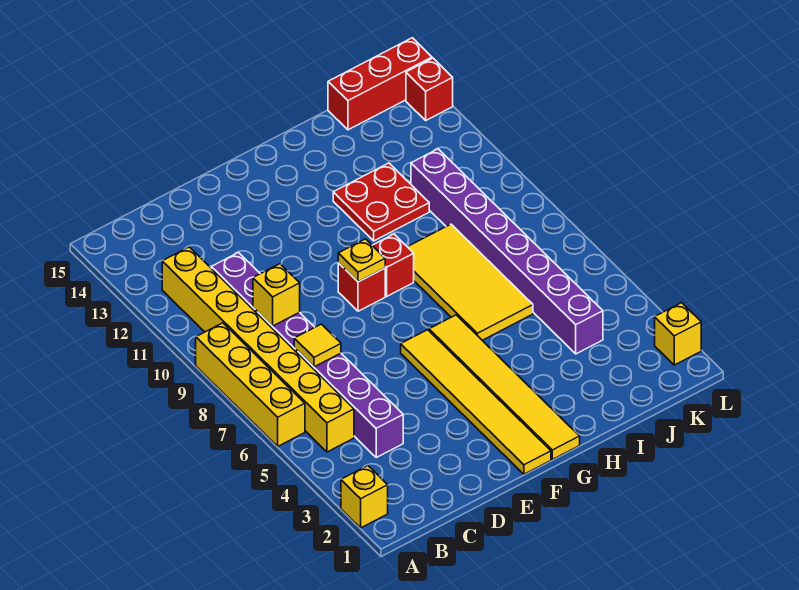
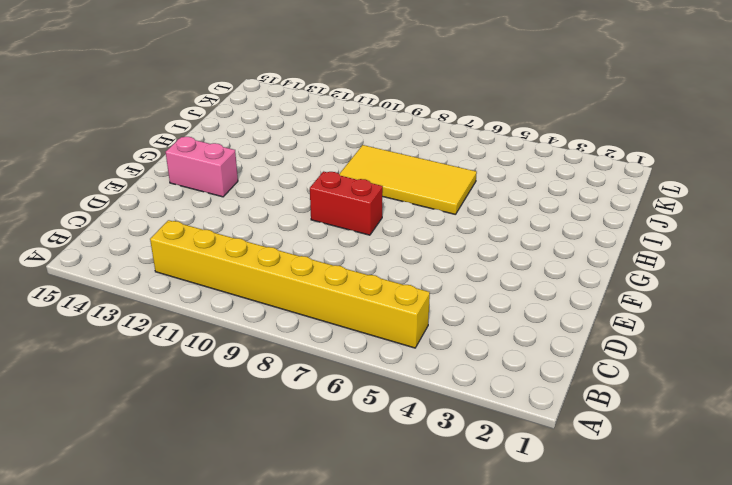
red 1x2 brick [310,172,383,235] -> red 1x1 brick [338,263,385,311]
pink 1x2 brick [166,137,238,197] -> none
none -> yellow 1x1 brick [341,466,388,528]
none -> yellow 1x4 brick [196,323,305,446]
none -> purple 1x8 brick [211,253,403,457]

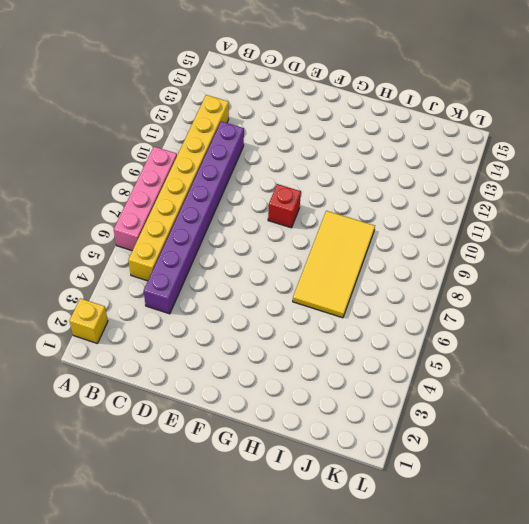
pink 1x4 brick [114,147,177,251] -> yellow 1x4 brick [196,323,305,446]
none -> yellow 1x6 tile [401,330,551,474]
none -> yellow 1x6 tile [429,315,580,459]
none -> red 1x1 brick [372,234,414,296]

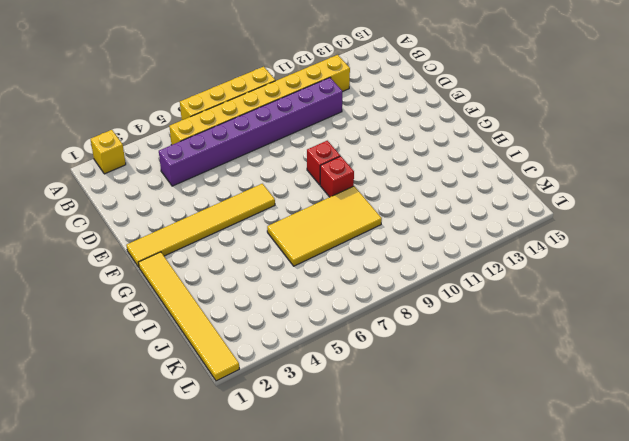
yellow 1x6 tile [138,252,239,381] -> yellow 1x6 tile turned to [429,315,580,459]
none -> red 2x2 plate [333,163,429,241]
none -> purple 1x8 brick [411,149,603,354]
none -> red 1x3 brick [328,38,432,130]

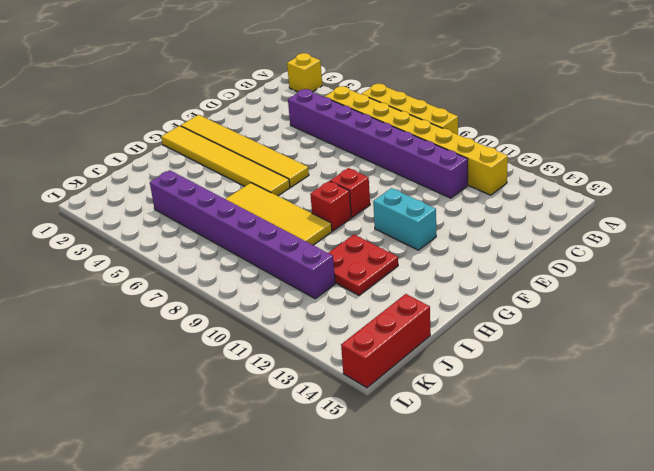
cyan 1x2 brick [373,188,436,250] -> none
none -> yellow 1x1 brick [655,303,701,365]
none -> red 1x1 brick [406,58,453,120]
none -> yellow 1x1 tile [294,324,341,367]

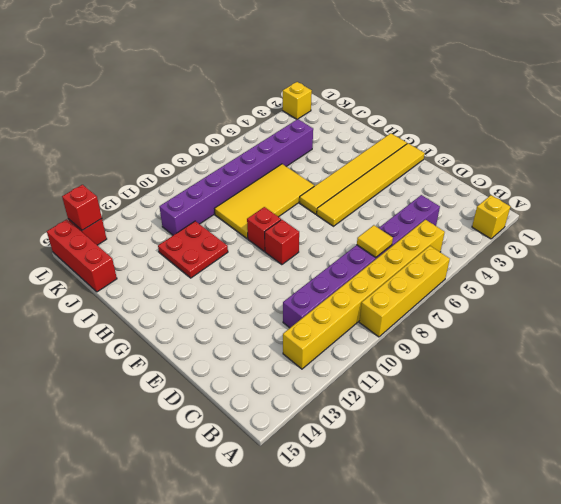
red 1x1 brick [62,185,102,230] -> none
none -> yellow 1x1 brick [253,264,300,326]
none -> yellow 1x1 plate [338,239,385,282]

